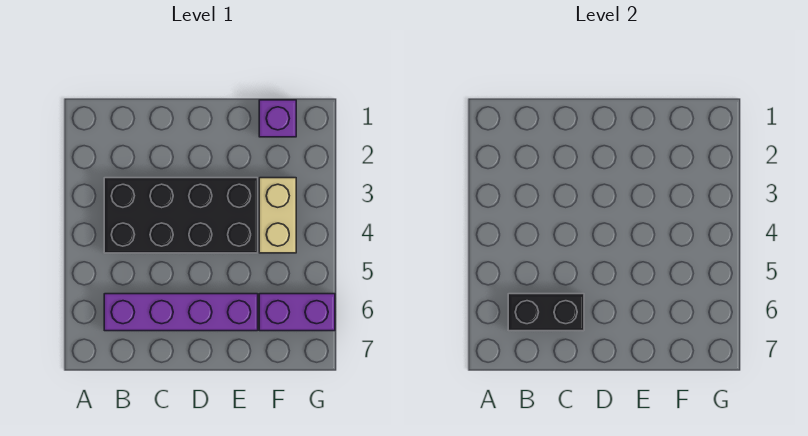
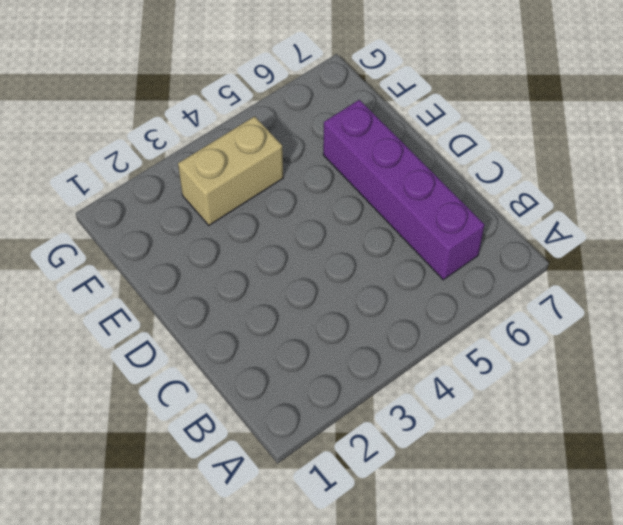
none -> black 2x4 brick [104,178,258,253]
none -> purple 1x1 brick [259,100,296,137]

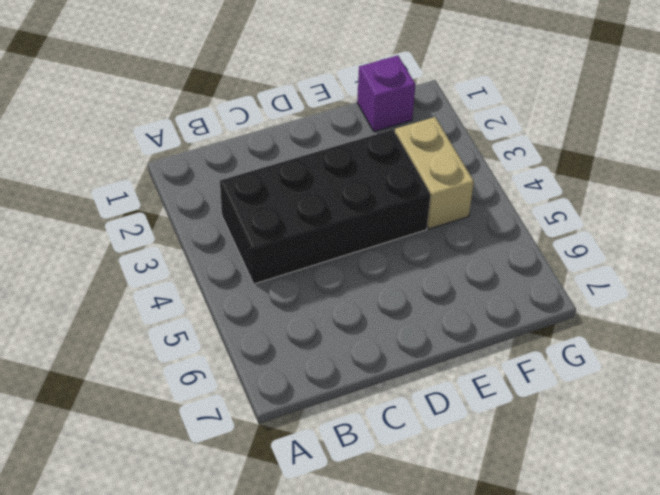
none -> purple 1x4 brick [104,294,258,331]
none -> purple 1x2 brick [259,294,335,331]

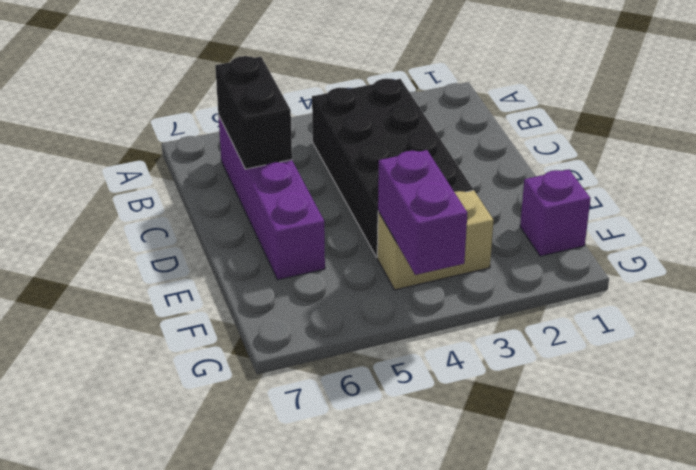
purple 1x2 brick [378,150,467,275] -> purple 1x2 brick moved to [259,294,335,331]

